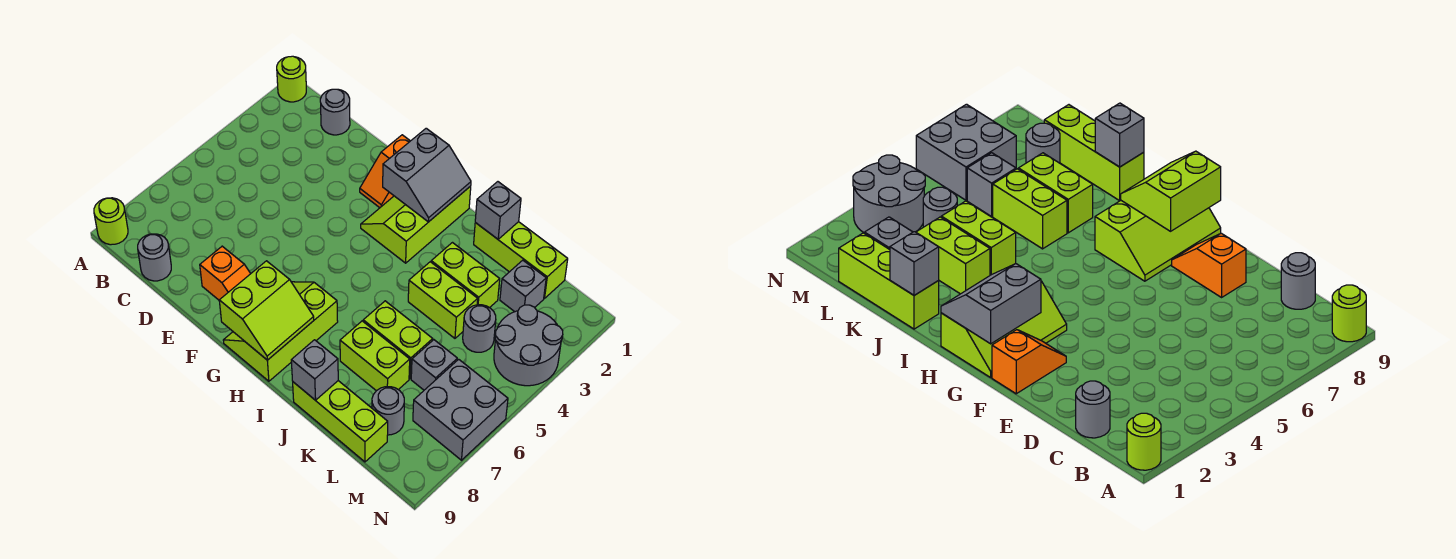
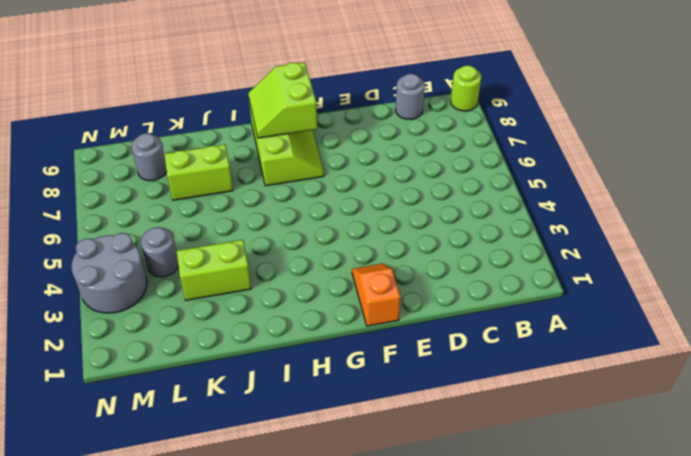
none -> lime 1x1 round brick [277,56,306,102]
none -> grey 1x1 round brick [320,89,350,135]
none -> orange 1x2 slope [200,246,250,300]

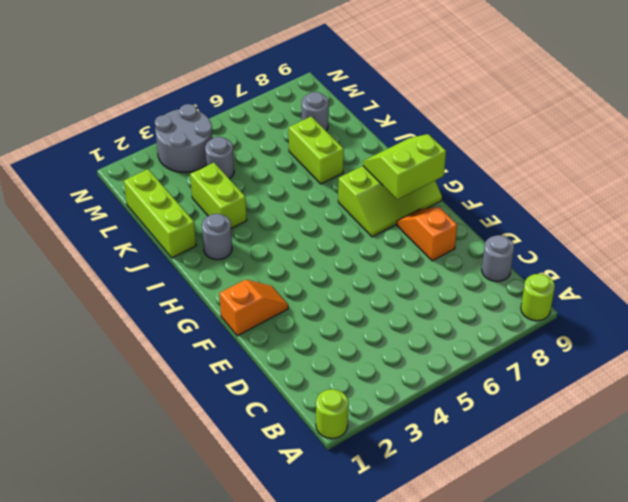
grey 1x1 round brick [202,214,232,260] -> grey 1x1 round brick moved to [320,89,350,135]
none -> lime 2x3 slope [361,186,471,263]
none -> lime 1x2 brick [408,262,478,338]
none -> lime 1x2 brick [363,301,433,379]

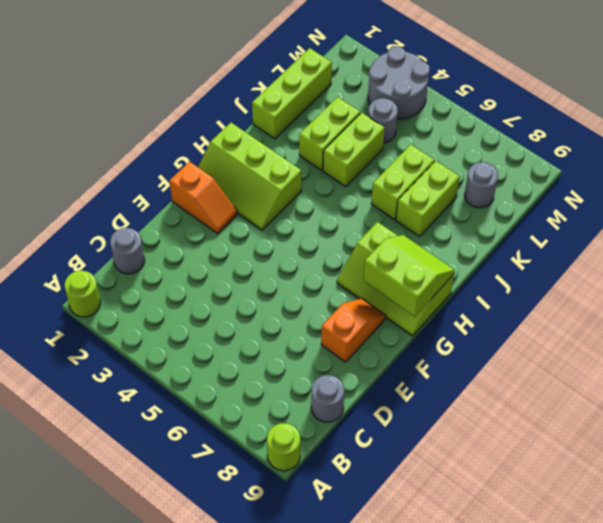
none -> lime 1x3 brick [293,381,388,462]
none -> grey 1x1 brick [500,260,546,312]
none -> grey 1x1 brick [411,340,457,390]

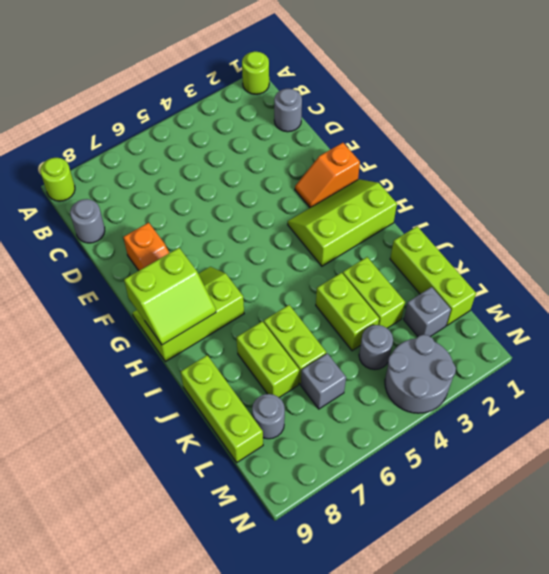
none -> grey 2x2 brick [413,359,508,460]
none -> grey 2x2 slope [383,128,471,222]
none -> grey 1x1 brick [475,182,521,239]

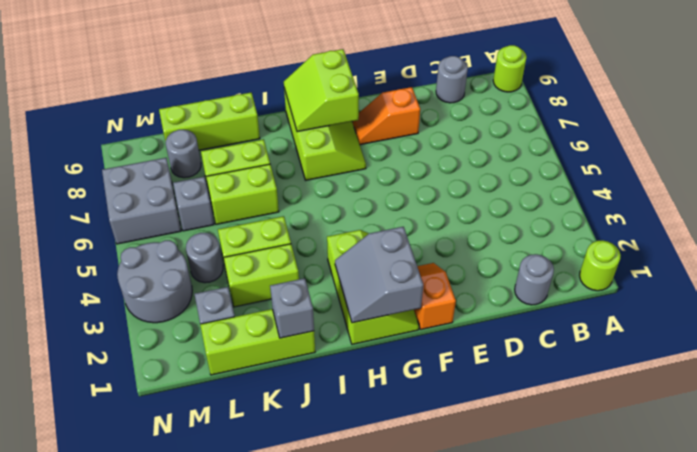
none -> grey 1x1 brick [291,340,338,400]

